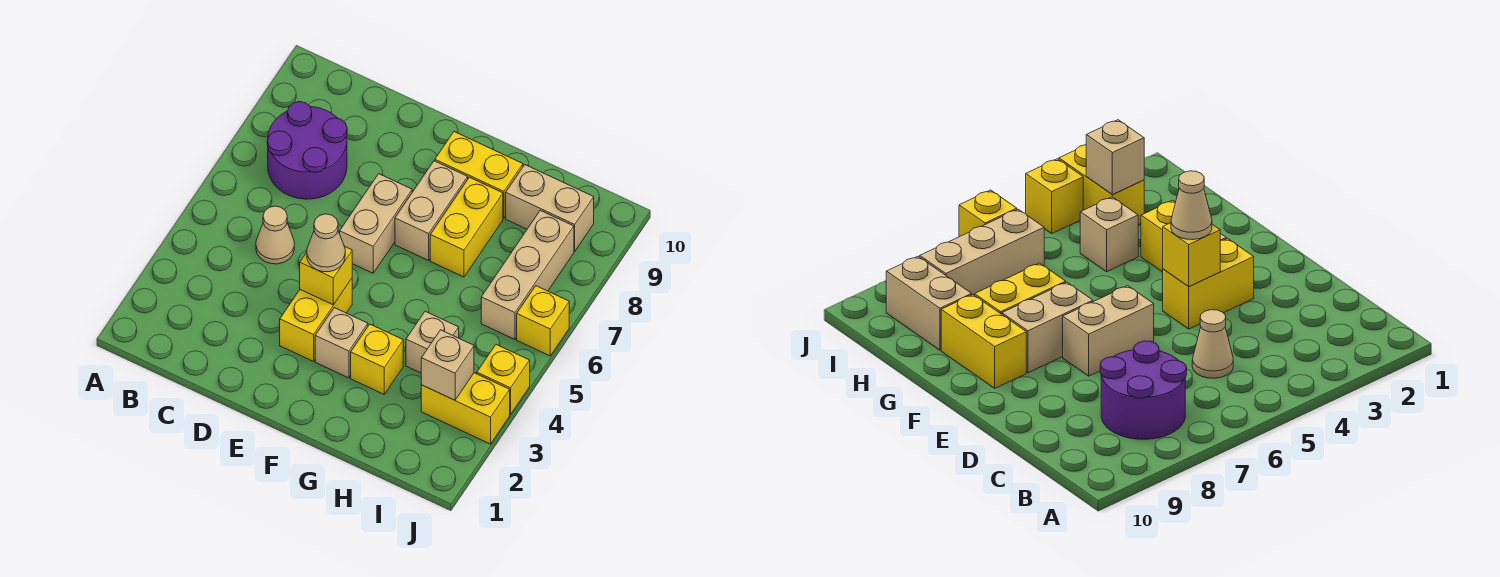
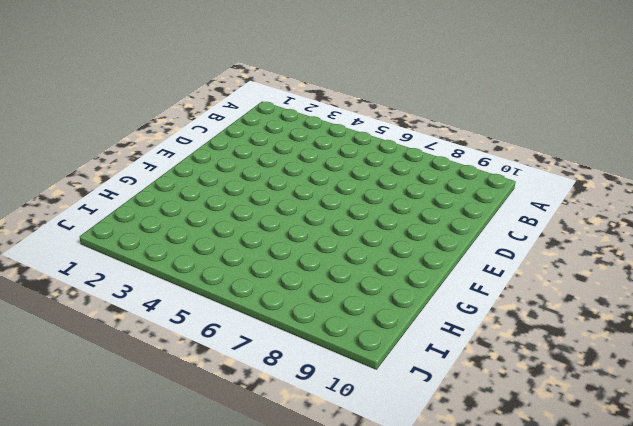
none -> purple 2x2 round brick [267,102,347,199]
none -> tan 1x1 cone [256,206,294,264]
none -> yellow 1x2 brick [280,279,352,361]

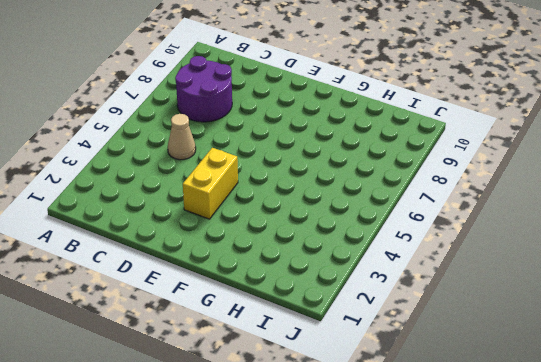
none -> tan 1x2 brick [340,174,412,273]
none -> tan 1x1 brick [315,308,368,378]
none -> tan 1x2 brick [395,161,468,260]

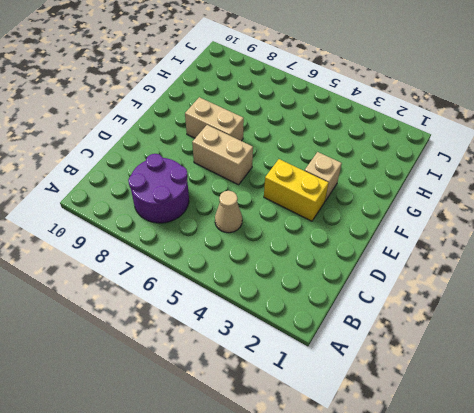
none -> yellow 1x2 brick [435,132,523,218]
none -> yellow 1x1 brick [351,324,403,394]
none -> yellow 1x2 brick [430,177,503,277]

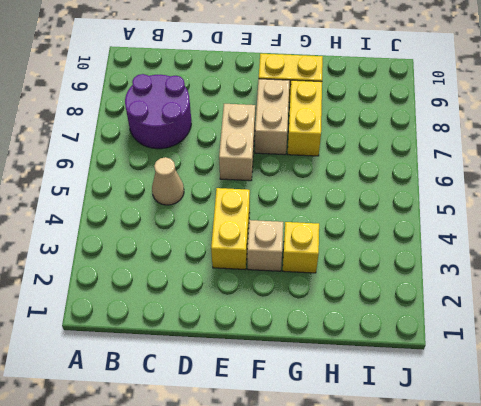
none -> tan 1x1 brick [406,311,459,373]
none -> tan 1x2 brick [506,165,594,251]
none -> yellow 1x2 brick [421,373,510,444]

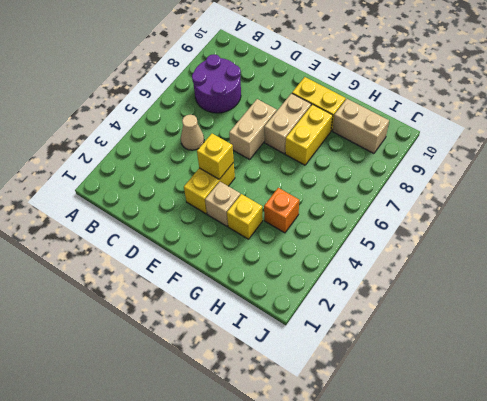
orange 1x1 brick [264,188,299,233] -> tan 1x1 brick [406,311,459,373]
none -> yellow 1x2 brick [421,373,510,444]
none -> tan 1x3 brick [481,210,574,339]
none -> yellow 1x1 brick [477,345,530,415]

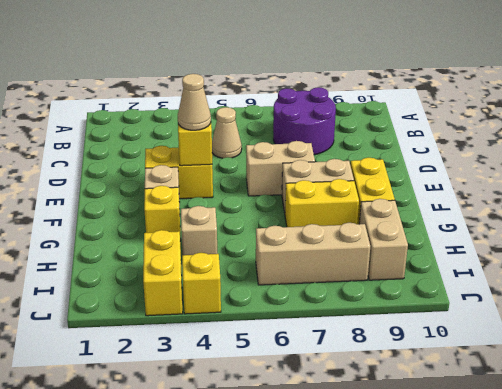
none -> yellow 1x1 brick [517,286,569,356]
none -> tan 1x1 brick [421,330,474,400]

